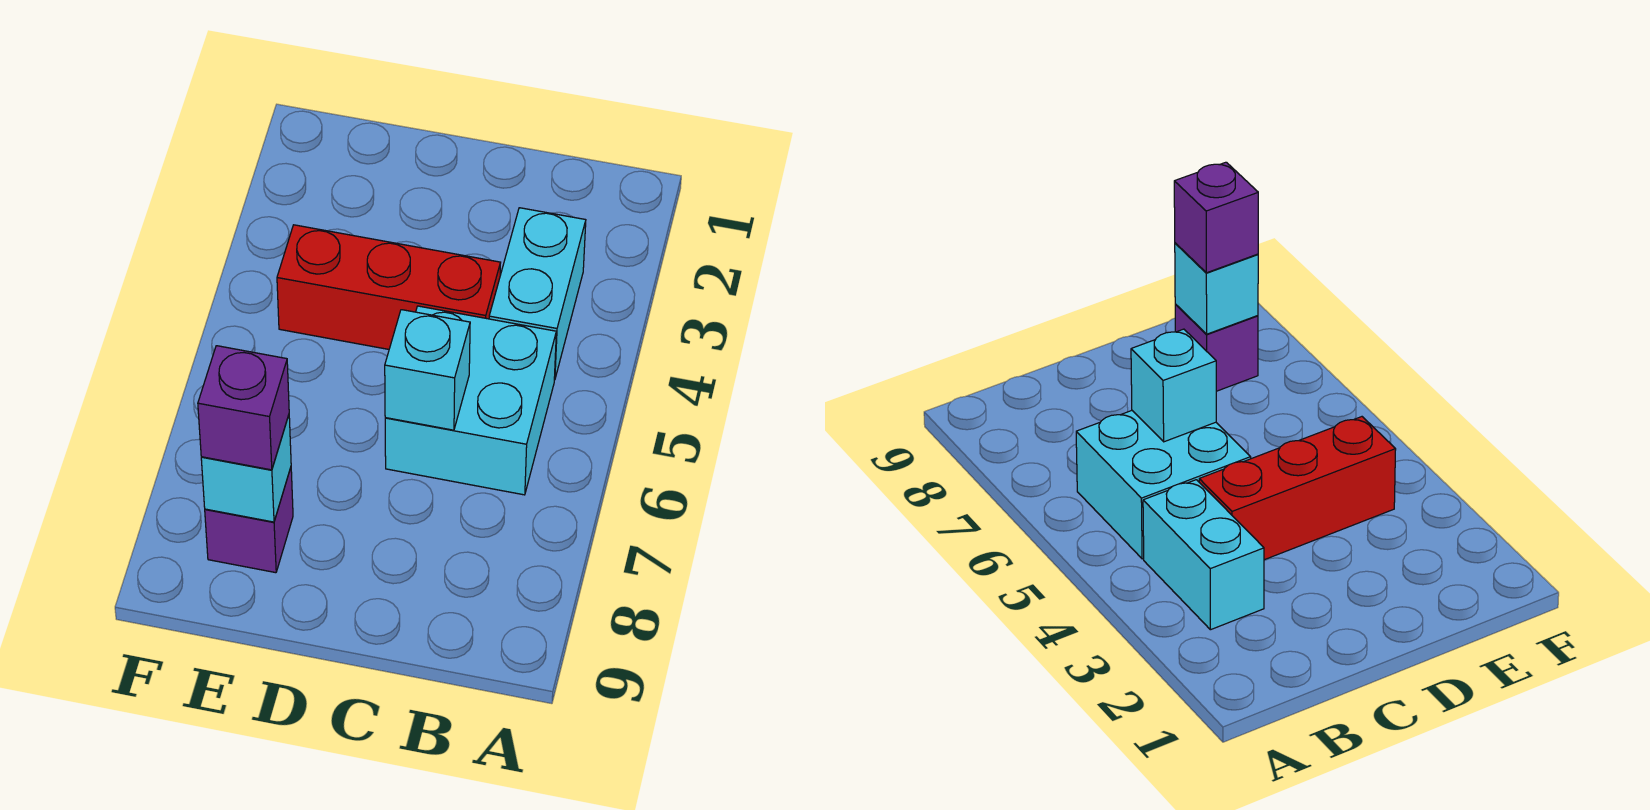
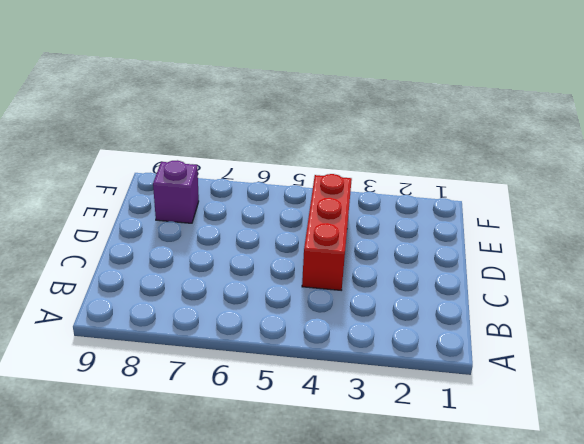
none -> cyan 1x2 brick [489,208,586,380]
none -> cyan 2x2 brick [385,306,556,495]

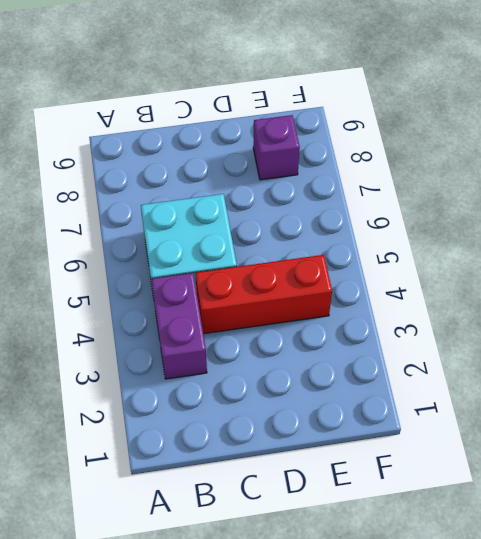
purple 1x2 brick [151,273,207,379] -> cyan 1x2 brick [489,208,586,380]
none -> cyan 1x1 brick [385,310,470,430]
none -> cyan 1x1 brick [201,415,291,522]

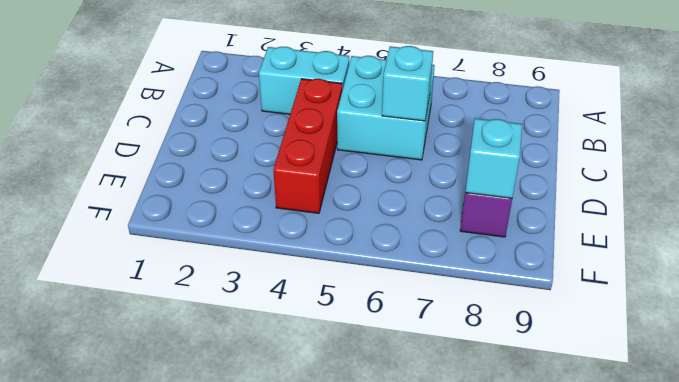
none -> purple 1x1 brick [198,346,289,470]

